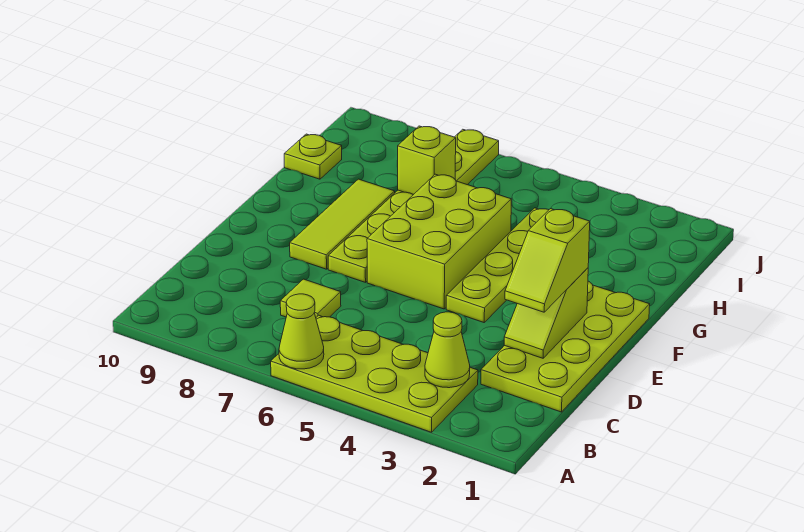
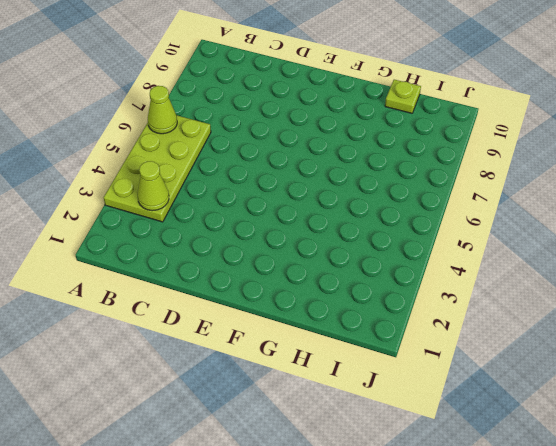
none -> lime 2x4 plate [481,281,650,412]
none -> lime 1x1 tile [280,279,341,317]
none -> lime 1x4 plate [446,208,548,322]

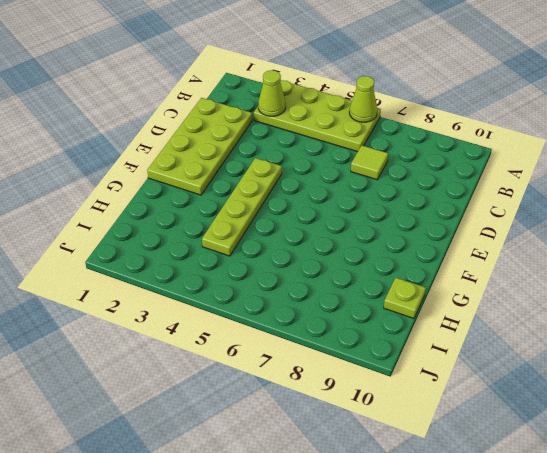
none -> lime 2x3 brick [367,174,511,309]
none -> lime 1x6 plate [328,129,499,282]
none -> lime 1x3 tile [290,179,395,269]

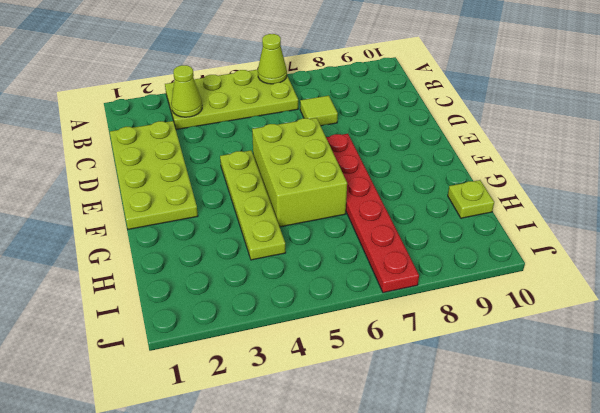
red 1x6 plate [326,134,419,293] -> lime 1x6 plate [328,129,499,282]
none -> lime 1x3 tile [290,179,395,269]
none -> lime 1x2 slope [504,268,588,358]
none -> lime 1x1 brick [398,126,456,195]

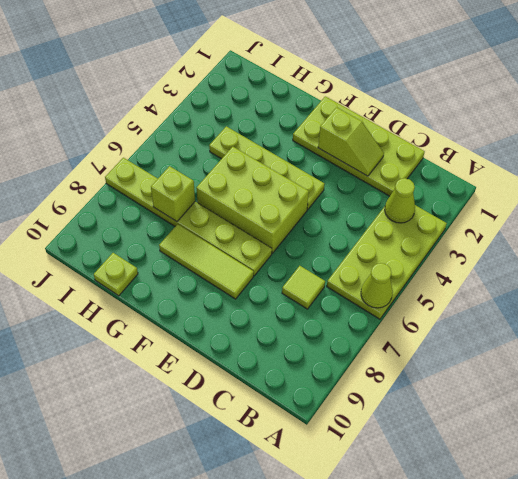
none -> lime 1x2 slope [505,209,590,312]

